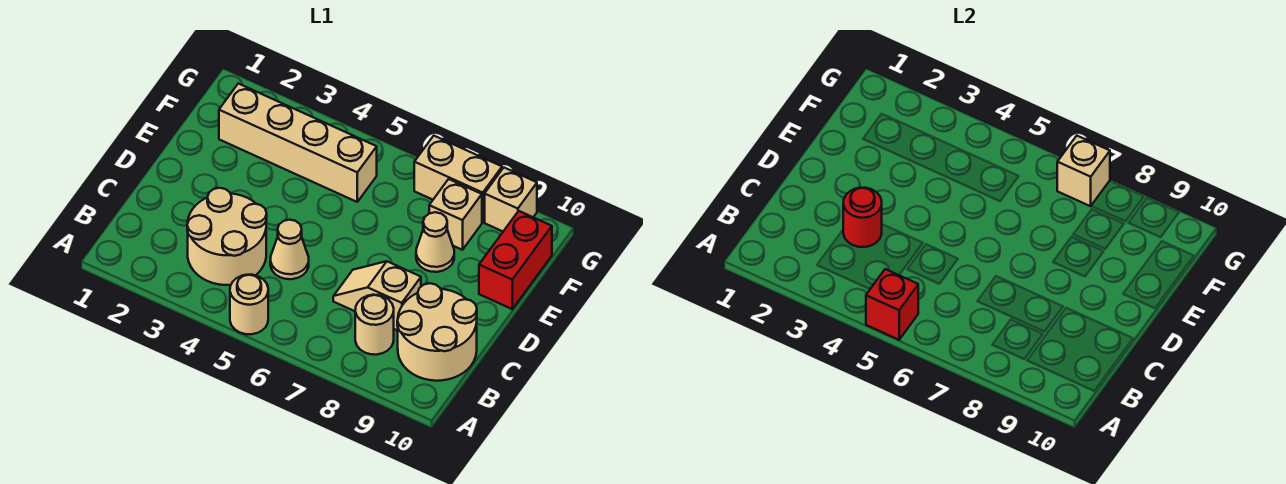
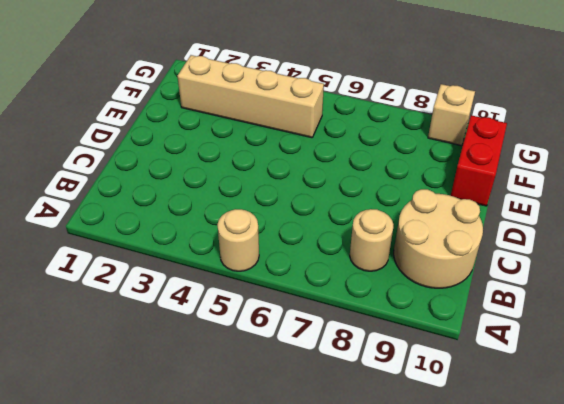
none -> tan 2x2 round brick [187,188,267,285]
none -> tan 1x1 cone [270,220,309,279]
none -> tan 1x2 slope [333,261,421,331]

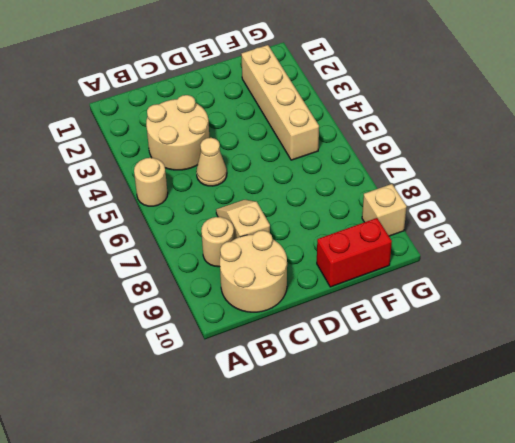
none -> tan 1x1 cone [416,212,454,272]
none -> tan 1x1 brick [429,179,482,250]
none -> tan 1x2 brick [414,136,502,222]

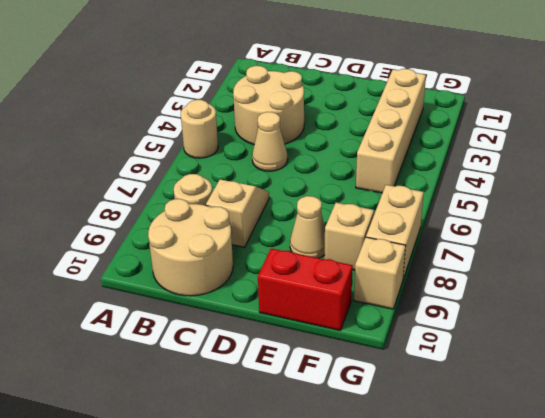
none -> red 1x1 brick [866,269,918,340]
none -> red 1x1 round brick [843,188,882,247]
none -> tan 1x1 brick [1057,136,1110,206]

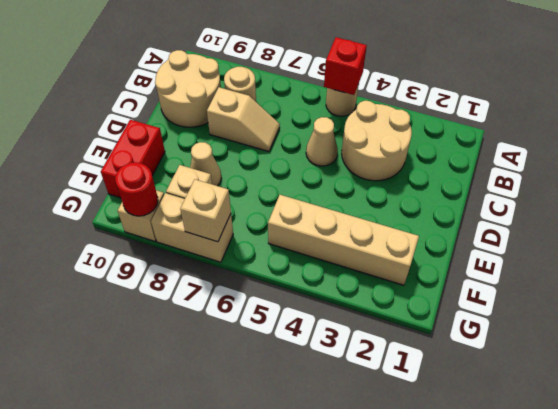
red 1x1 round brick [115,162,158,216] -> red 1x1 round brick moved to [843,188,882,247]

